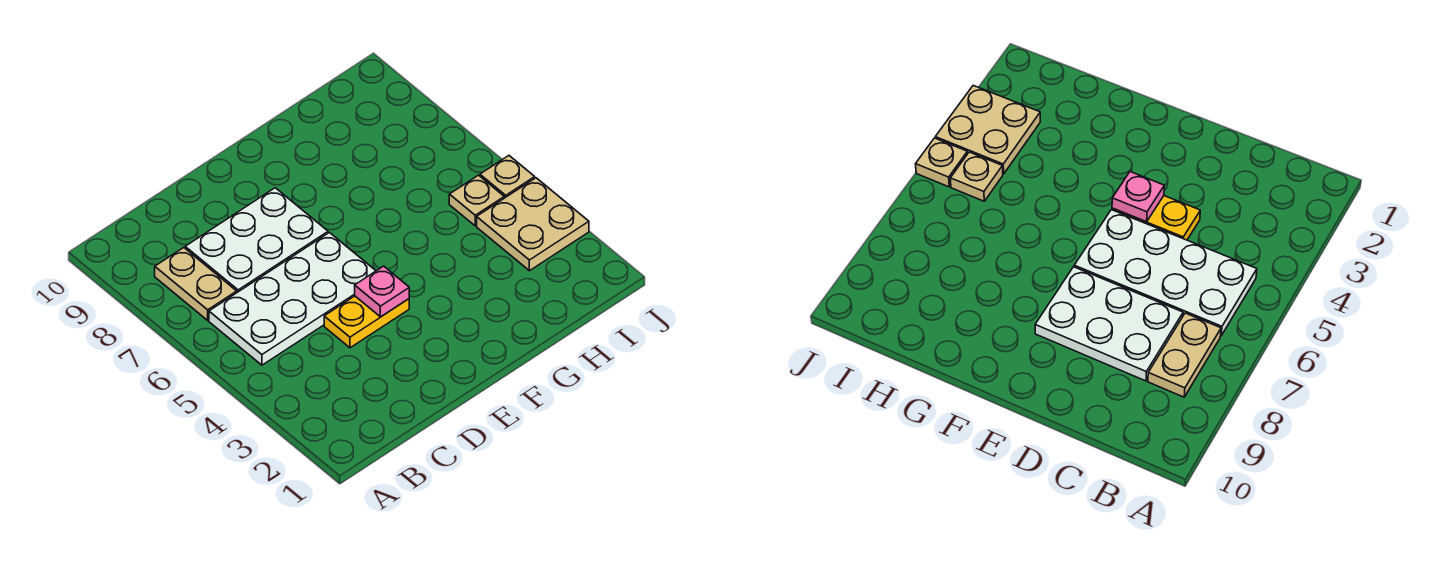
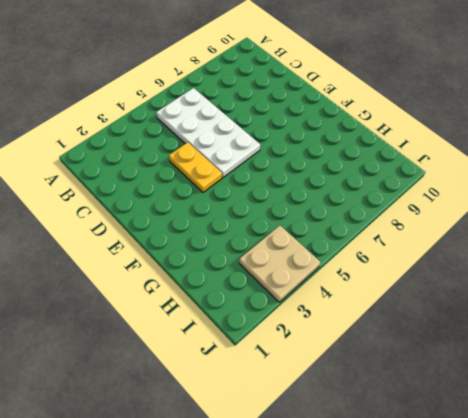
none -> tan 1x2 plate [155,248,237,320]
none -> white 2x3 plate [185,188,328,292]

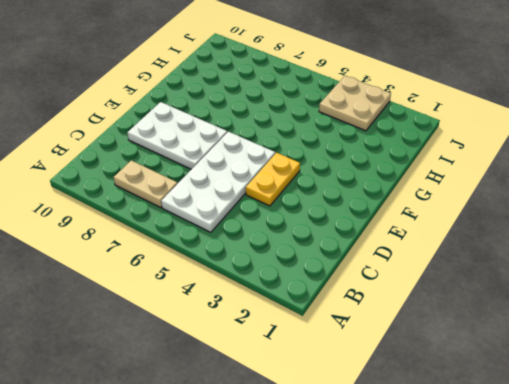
white 2x3 plate [127,102,227,169] -> white 2x3 plate turned to [185,188,328,292]
none -> tan 1x1 plate [449,175,504,226]
none -> tan 1x1 plate [480,156,535,198]

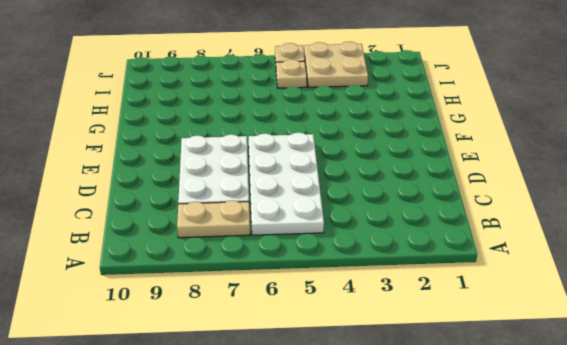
none -> yellow 1x2 plate [324,296,409,348]
none -> pink 1x1 plate [355,266,409,317]

